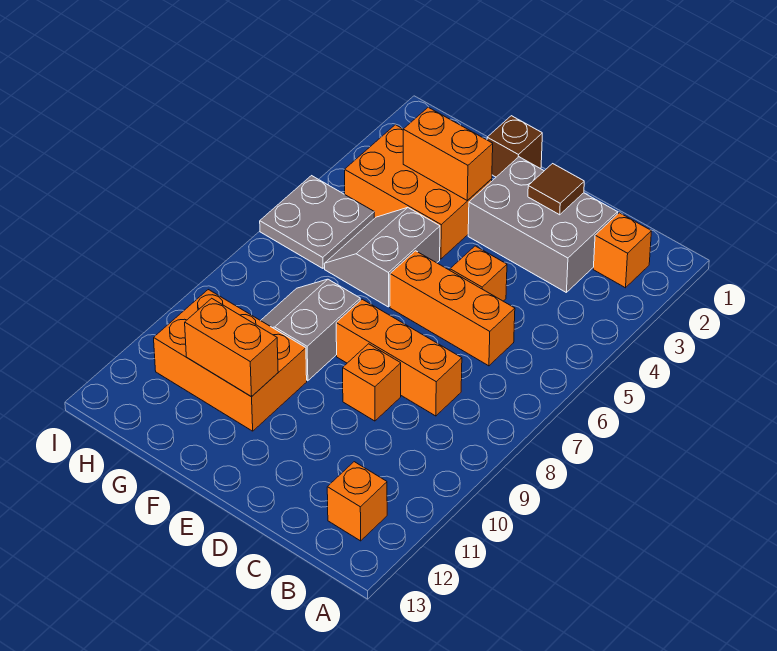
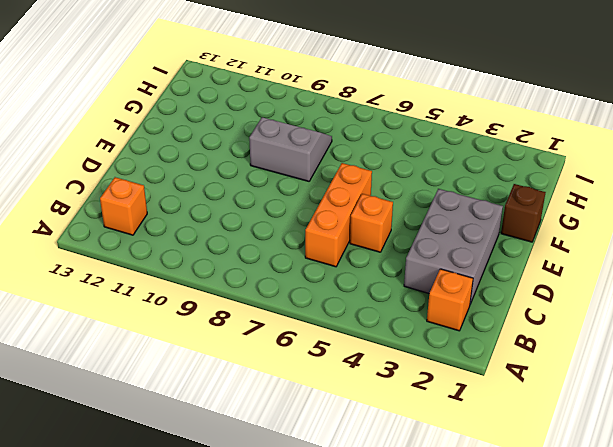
none -> orange 1x3 brick [336,299,462,416]
none -> orange 1x1 brick [343,344,401,421]
none -> orange 2x3 brick [345,125,492,259]

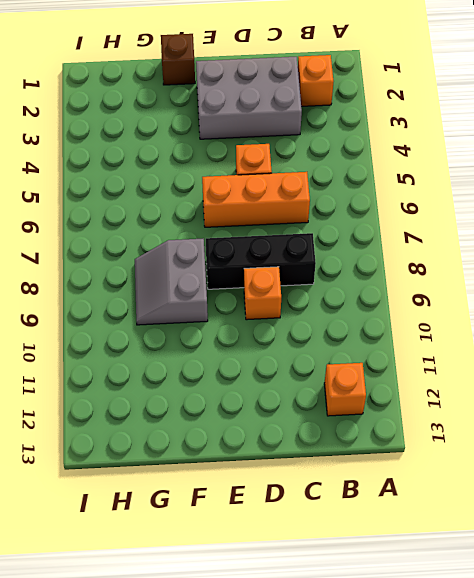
black 1x3 brick [206,233,316,289] -> orange 1x3 brick [336,299,462,416]
none -> orange 2x3 brick [345,125,492,259]
none -> grey 2x2 slope [324,208,440,307]
none -> orange 2x3 brick [154,290,307,431]

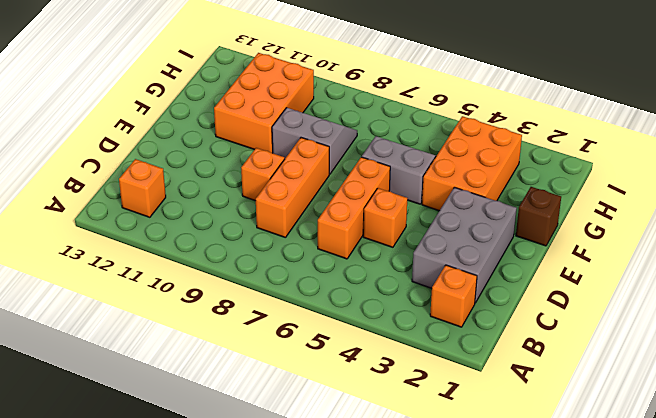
none -> grey 2x2 plate [260,176,374,268]
none -> brown 1x1 tile [528,164,584,215]
none -> orange 1x2 brick [403,107,493,201]

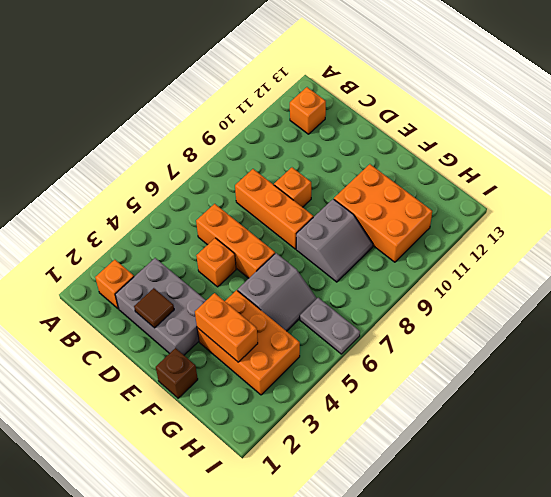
grey 1x2 plate [300,298,360,354] -> grey 2x2 plate [260,176,374,268]
none -> orange 1x2 brick [185,298,278,397]

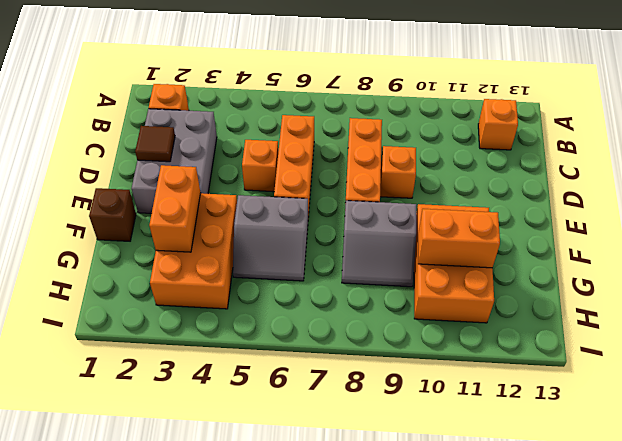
orange 1x2 brick [418,209,500,268] -> orange 1x2 brick turned to [185,298,278,397]
none -> grey 2x2 plate [260,176,374,268]

